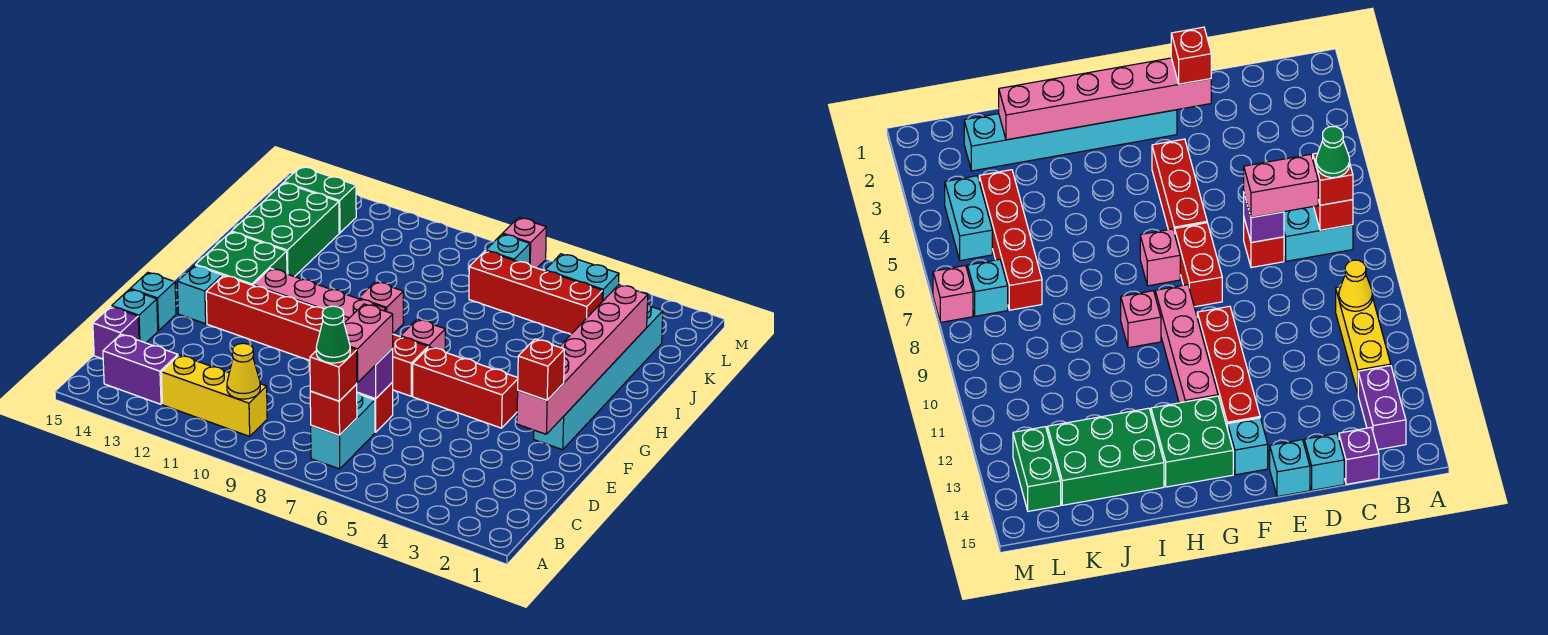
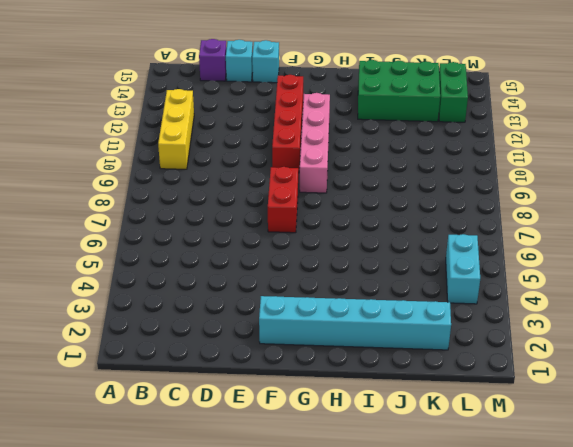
none -> cyan 1x2 brick [311,392,375,469]
none -> purple 1x2 brick [103,334,178,404]
none -> red 1x1 brick [361,382,393,432]
none -> red 1x3 brick [413,347,518,428]

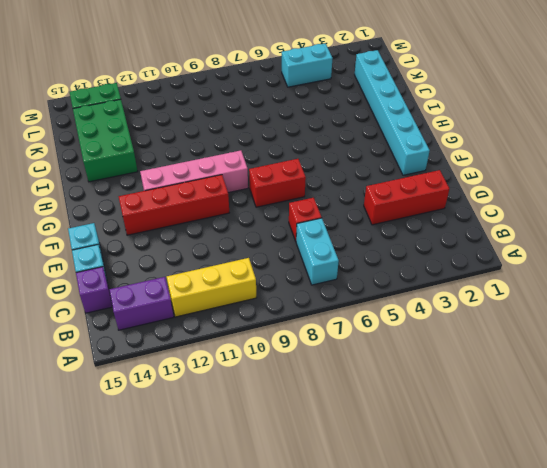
red 1x3 brick [364,170,449,225] -> red 1x3 brick moved to [413,347,518,428]
none -> cyan 1x1 brick [177,265,222,324]
none -> pink 1x1 brick [400,319,445,351]
none -> green 2x2 brick [196,232,287,285]
none -> pink 1x1 brick [359,282,403,334]

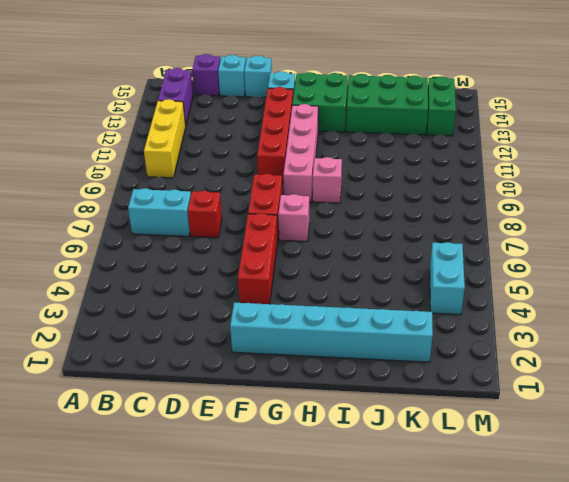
none -> red 1x4 brick [469,251,603,334]
none -> cyan 1x1 brick [486,234,530,264]
none -> pink 1x1 brick [503,218,546,268]
none -> red 1x1 brick [310,384,357,435]

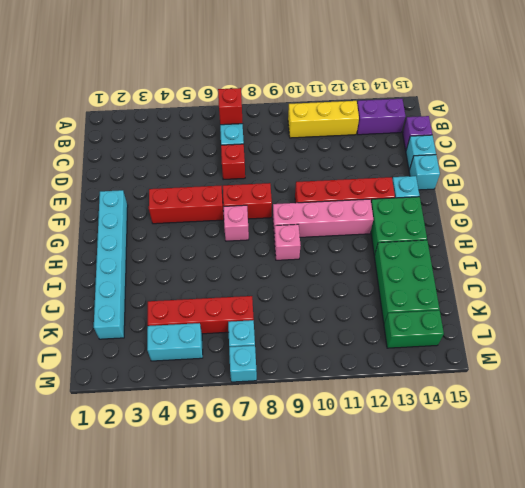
cyan 1x1 brick [229,346,257,382] -> pink 1x1 brick [503,218,546,268]
none -> yellow 1x1 cone [227,343,260,399]
none -> purple 1x1 brick [357,348,393,399]
none -> pink 1x6 brick [517,285,648,434]
none -> red 1x1 brick [310,348,357,401]

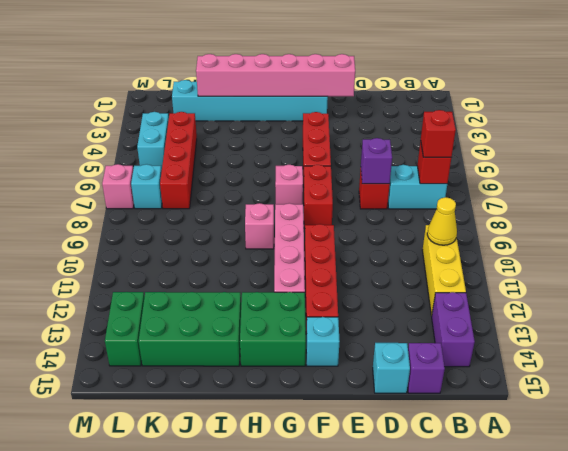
none -> cyan 1x1 brick [130,272,176,331]
none -> pink 1x2 brick [344,304,393,383]
none -> red 1x1 brick [518,339,565,400]
none -> green 1x1 cone [316,306,350,363]

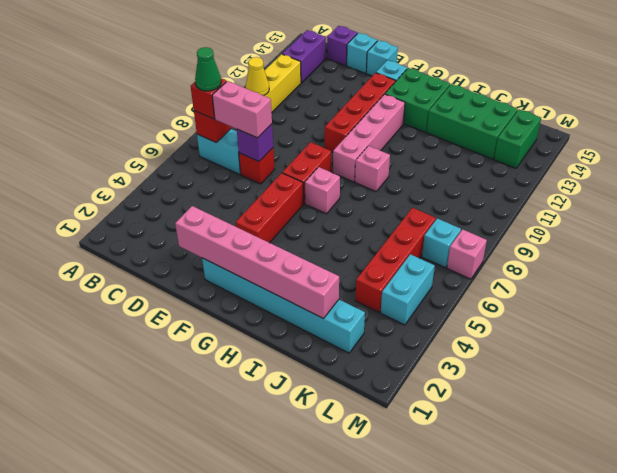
none -> red 1x1 brick [518,339,565,400]

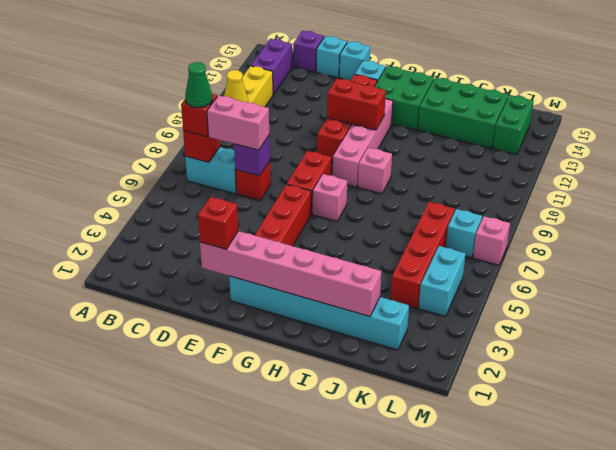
red 1x2 brick [327,79,386,130] -> none

